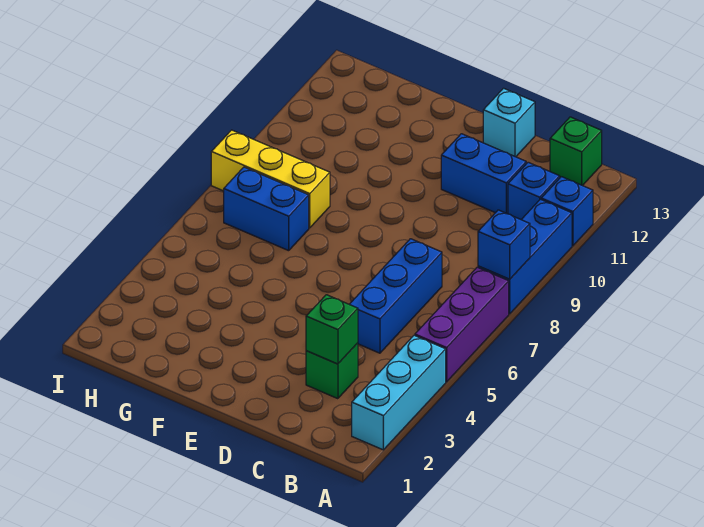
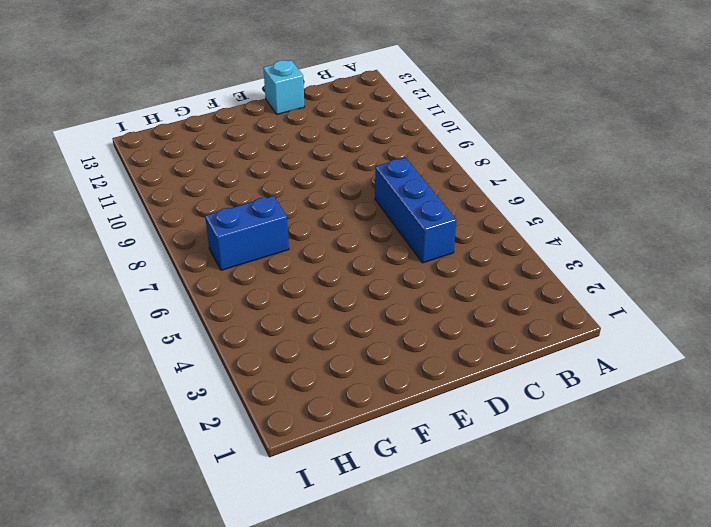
none -> cyan 1x3 brick [352,335,446,450]
none -> purple 1x3 brick [415,267,509,382]
none -> blue 1x3 brick [478,199,572,314]

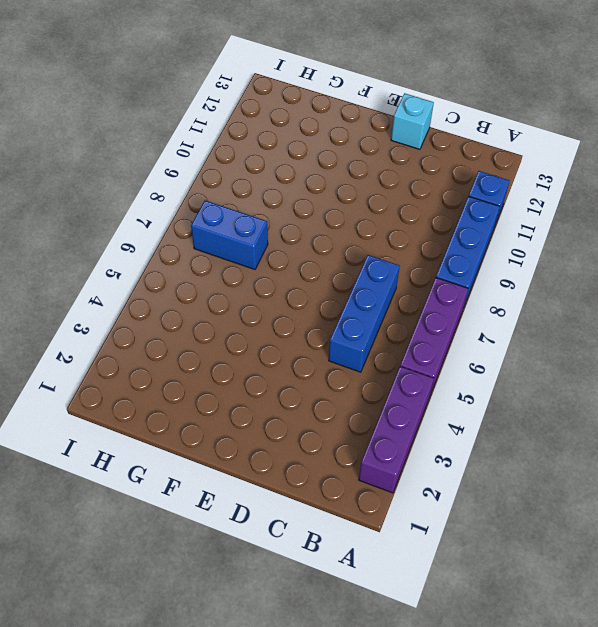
purple 1x3 brick [359,366,434,493] -> cyan 1x3 brick [352,335,446,450]
none -> blue 1x1 brick [508,162,560,219]
none -> green 1x1 brick [550,117,602,186]
none -> green 1x1 brick [306,343,358,399]

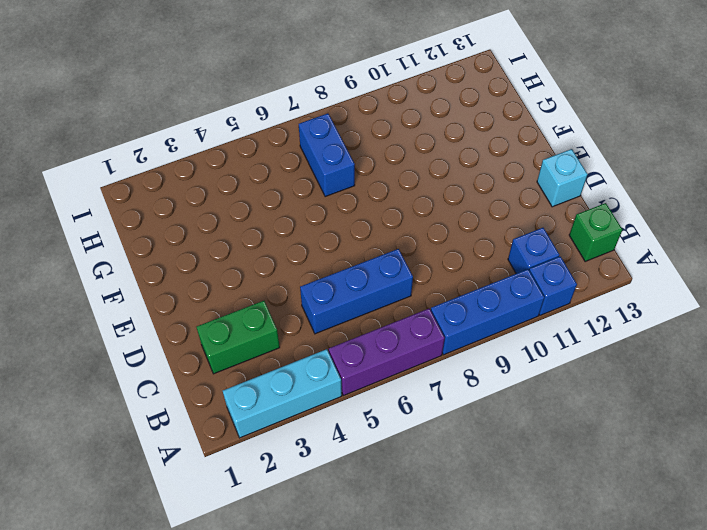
green 1x2 brick [196,301,280,374] -> green 1x1 brick [306,343,358,399]
none -> blue 1x2 brick [441,134,526,214]
none -> yellow 1x3 brick [211,130,330,228]
none -> blue 1x1 brick [478,210,530,279]

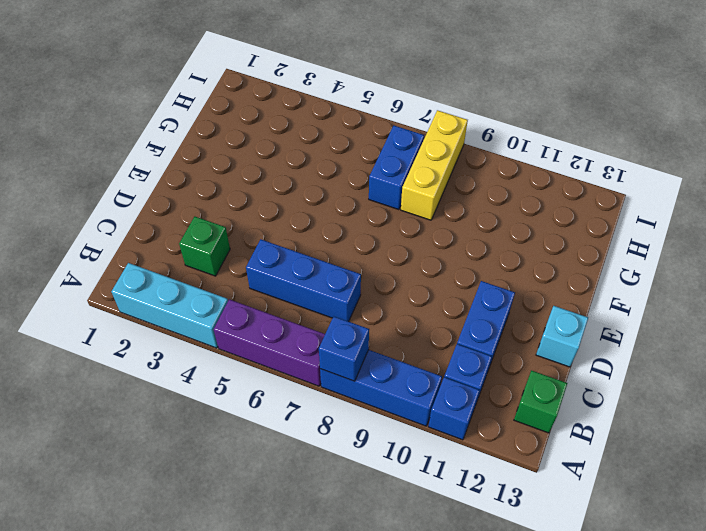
none -> green 1x1 brick [306,295,358,364]

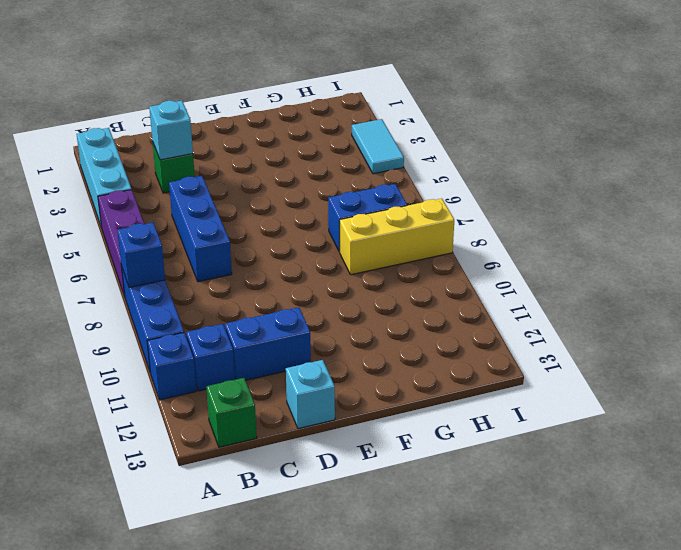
cyan 1x1 brick [149,101,193,160] -> green 1x1 brick [306,295,358,364]
cyan 1x2 tile [352,119,404,174] -> none

